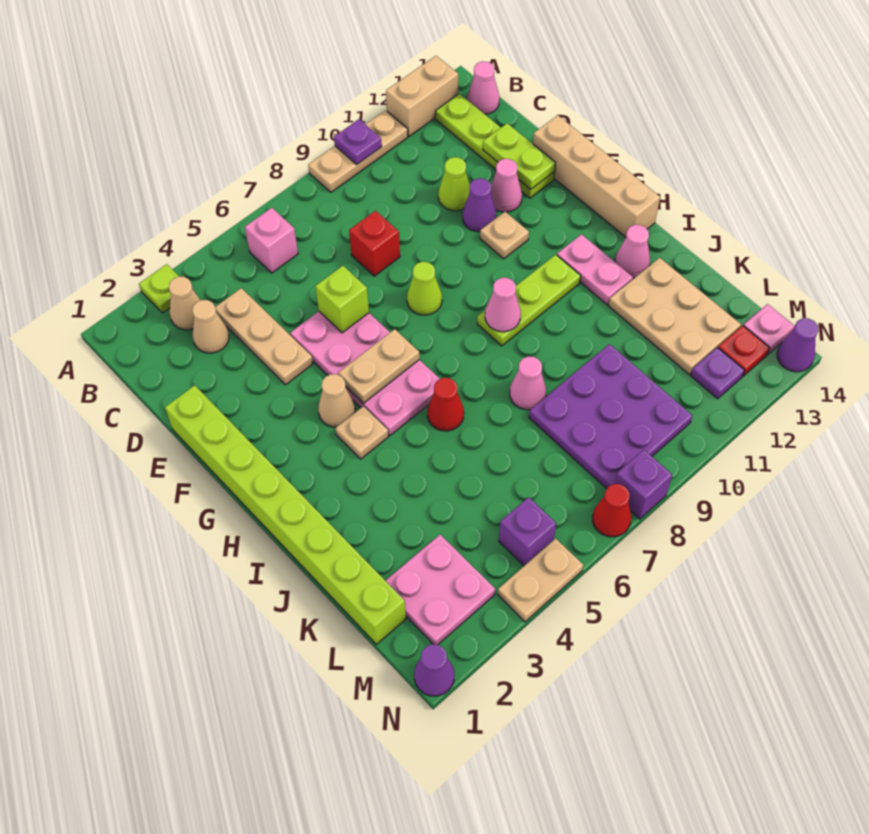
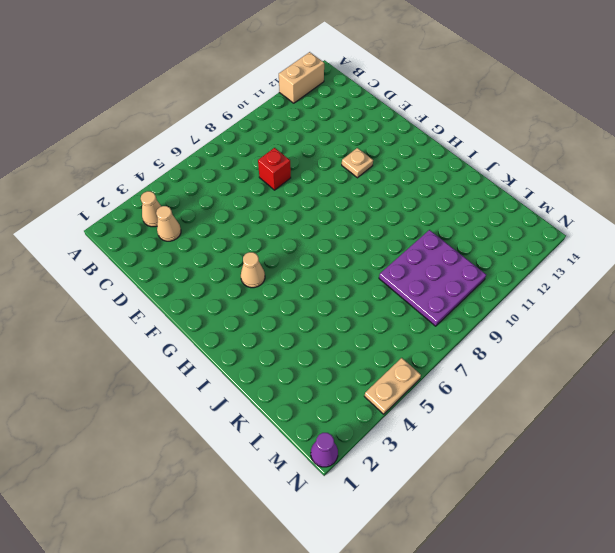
none -> lime 1x1 plate [139,264,179,313]
none -> tan 1x3 plate [308,110,408,192]
none -> pink 1x1 brick [245,208,298,273]
none -> lime 1x4 plate [435,94,555,198]

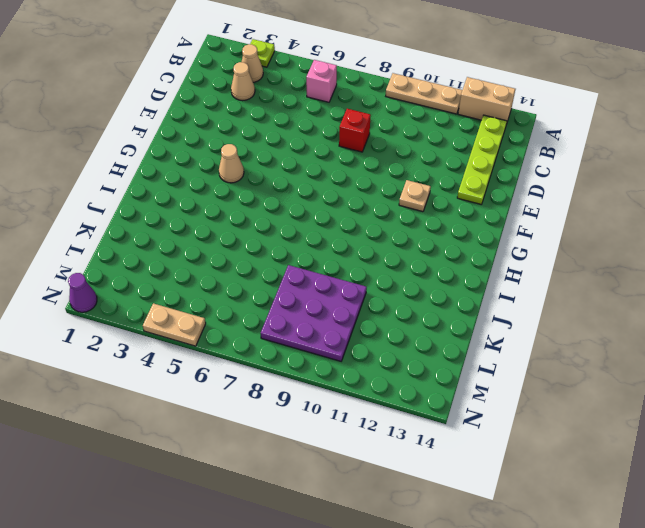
none -> pink 1x1 cone [467,61,499,115]
none -> tan 1x3 plate [215,288,313,385]
none -> lime 1x1 cone [438,157,470,211]
none -> lime 1x8 brick [165,385,406,644]

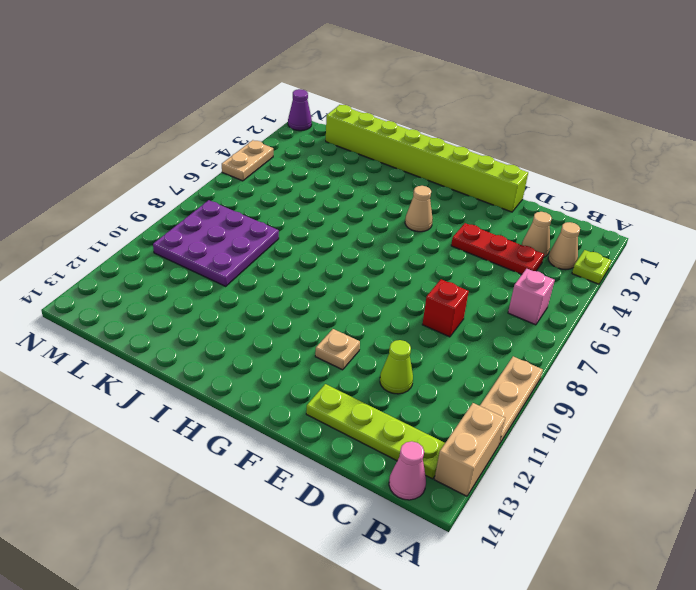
red 1x3 plate [451,223,544,274] -> tan 1x3 plate [215,288,313,385]
none -> pink 2x4 plate [290,312,440,436]
none -> purple 1x1 cone [463,178,496,232]
none -> pink 1x1 cone [491,159,522,212]
none -> tan 1x4 brick [533,115,660,237]

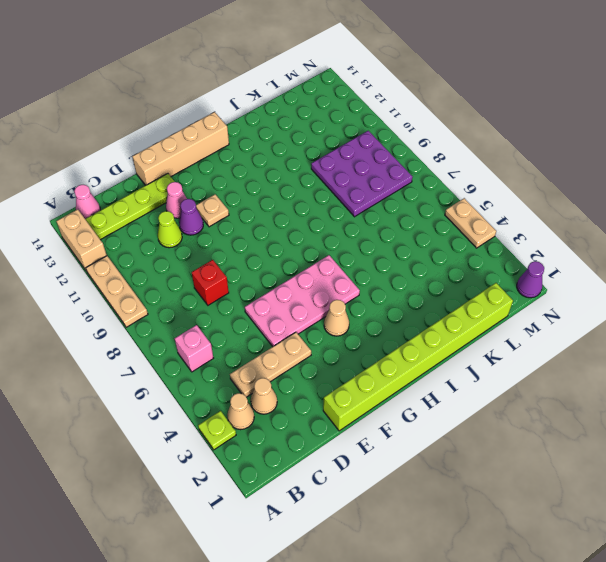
none -> lime 1x1 cone [407,262,442,315]
none -> tan 1x1 plate [335,406,388,459]
none -> lime 1x3 plate [477,255,581,346]
none -> pink 1x2 plate [557,234,633,305]

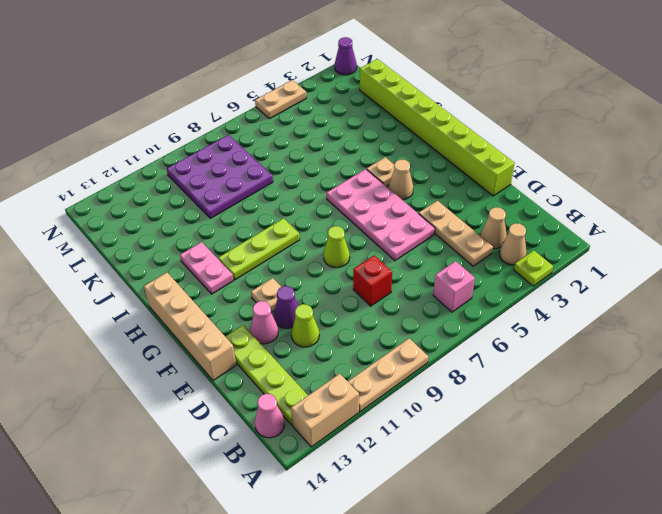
none -> red 1x1 cone [427,378,464,431]
none -> pink 1x1 cone [615,225,650,278]
none -> pink 1x1 cone [510,357,546,410]
none -> tan 2x3 plate [609,258,741,374]

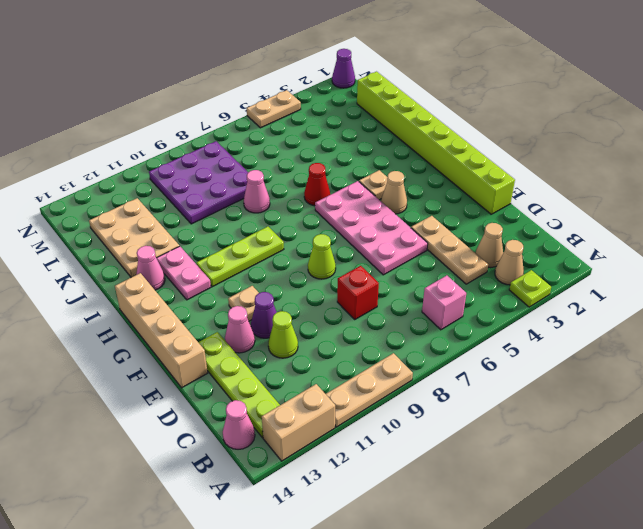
none -> pink 2x2 plate [386,535,495,645]
none -> purple 1x1 brick [499,497,556,566]
none -> purple 1x1 plate [691,347,744,399]
none -> red 1x1 plate [718,326,770,376]

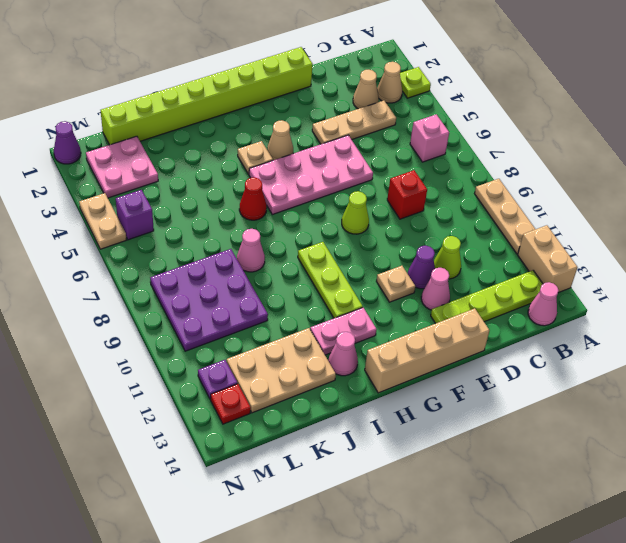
none -> pink 1x1 plate [743,304,794,354]
none -> red 1x1 cone [593,484,631,537]
none -> purple 1x1 brick [615,450,672,519]
none -> purple 1x1 cone [777,318,818,372]

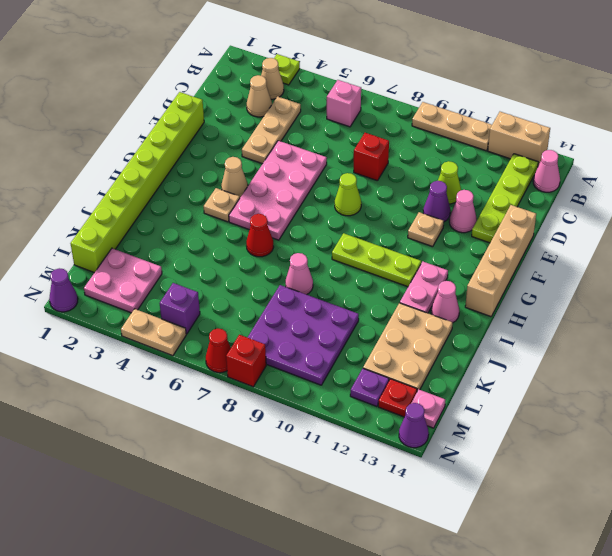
red 1x1 brick [226,335,266,387] -> purple 1x1 brick [615,450,672,519]
none -> purple 1x1 plate [334,119,382,164]
none -> lime 1x2 plate [483,123,556,189]
none -> lime 1x1 brick [315,266,369,333]
none -> tan 1x2 plate [338,329,419,404]

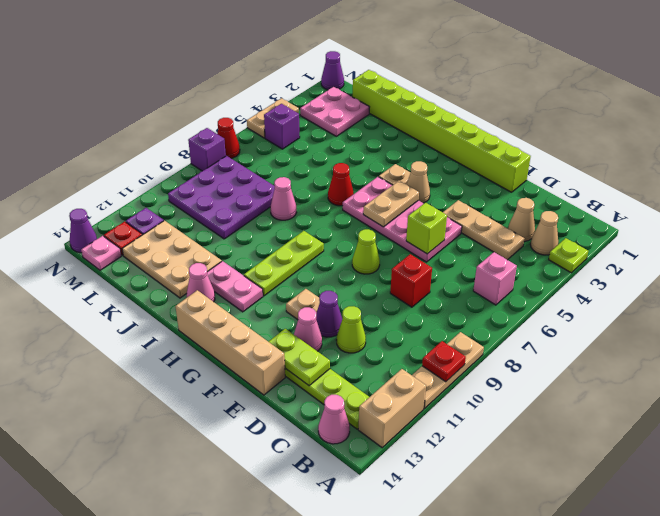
red 1x1 plate [422,341,466,382] -> purple 1x1 plate [334,119,382,164]
none -> pink 1x1 cone [485,278,521,332]

